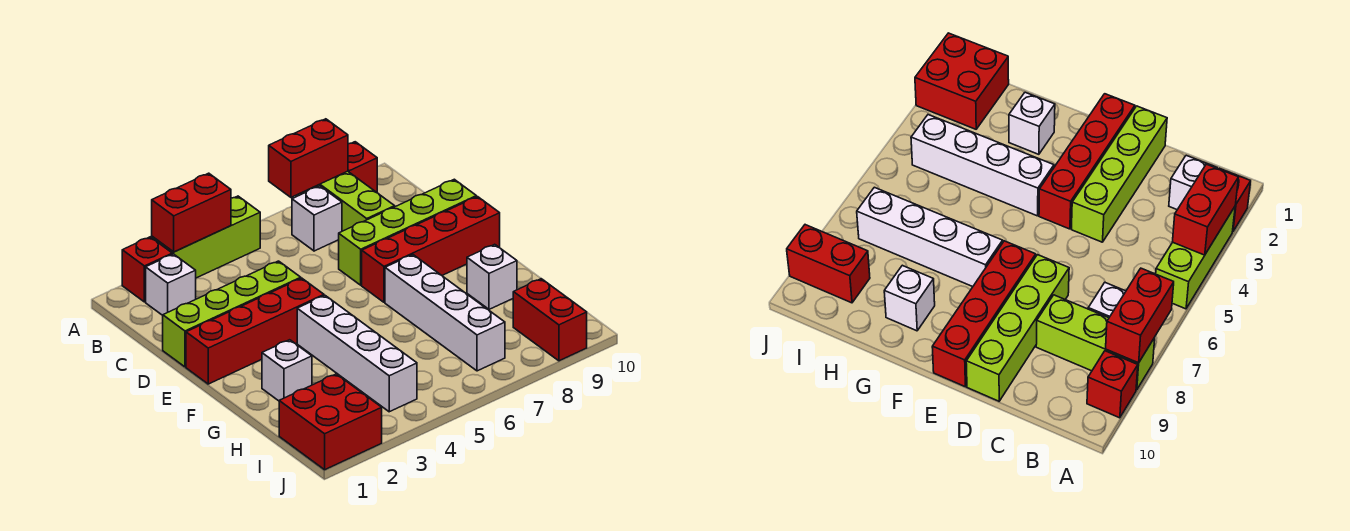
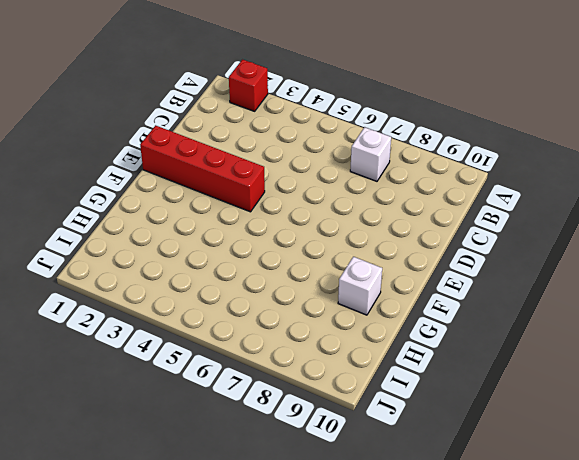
none -> lime 1x3 brick [152,196,260,278]
none -> lime 1x3 brick [298,171,395,231]
none -> red 1x1 brick [348,142,377,192]

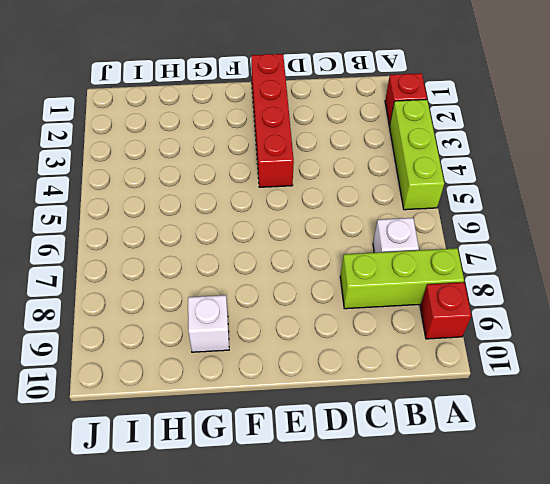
none -> white 1x1 brick [146,254,196,315]
none -> lime 1x4 brick [163,261,301,367]
none -> lime 1x4 brick [339,179,476,285]

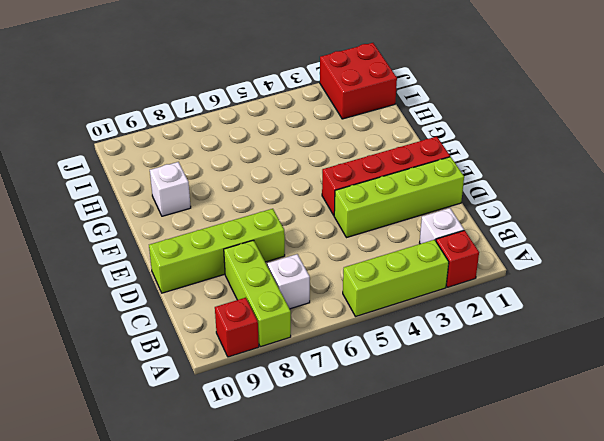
none -> red 1x4 brick [362,197,500,302]
none -> white 1x4 brick [297,296,417,412]
none -> white 1x4 brick [385,255,505,371]

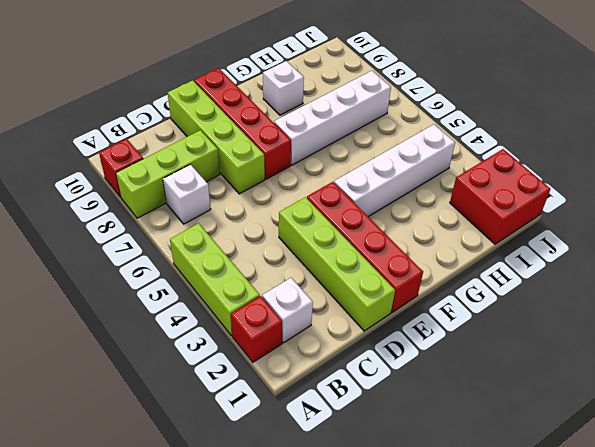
none -> white 1x1 brick [262,340,312,401]
none -> red 1x2 brick [513,279,587,361]
none -> red 1x2 brick [152,173,231,252]

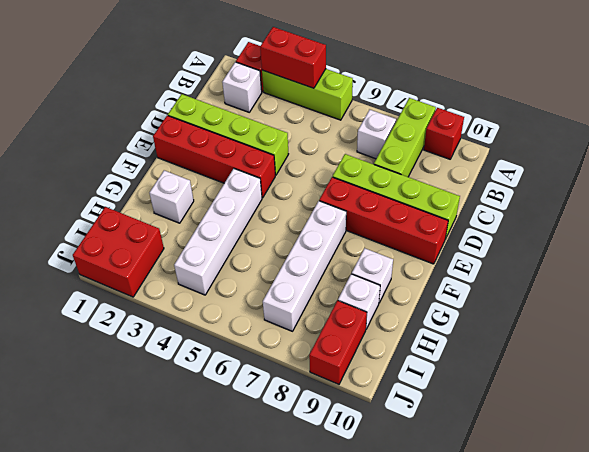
white 1x1 brick [338,274,380,329] -> none
none -> red 1x2 brick [269,119,348,197]

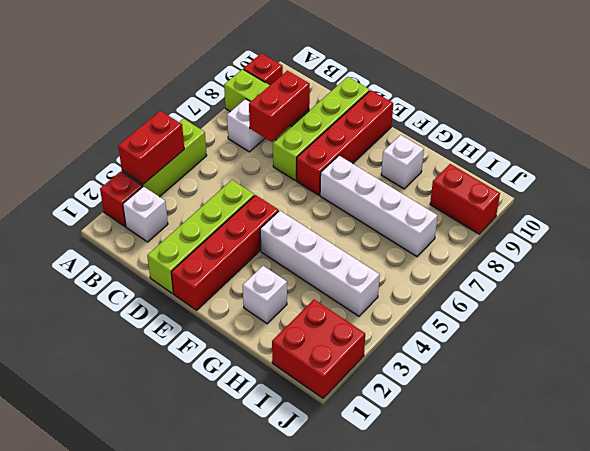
red 1x2 brick [249,71,310,142] -> red 1x2 brick moved to [269,119,348,197]

